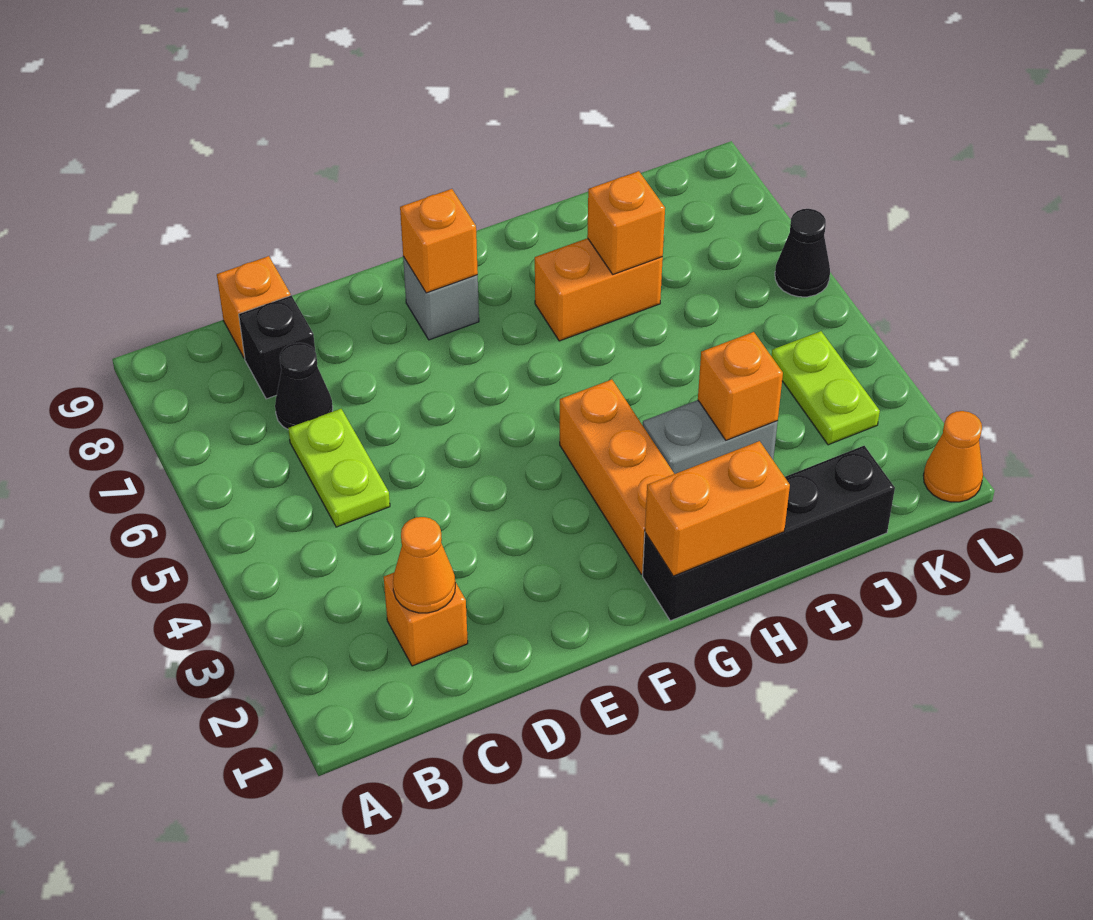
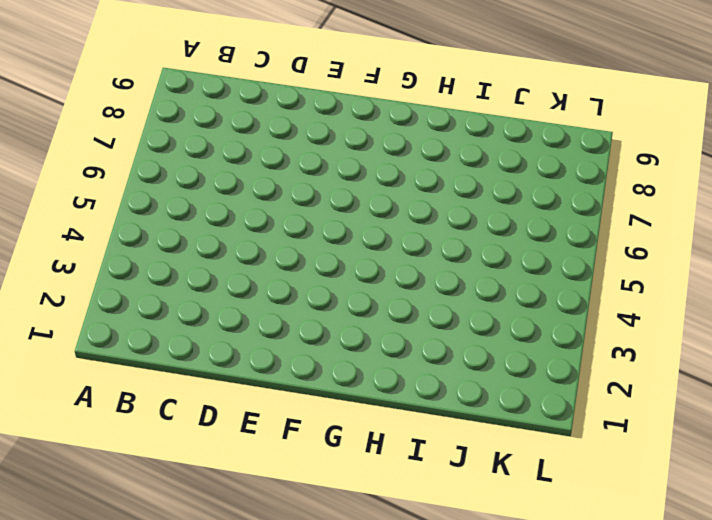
none -> orange 1x1 brick [384,573,468,666]
none -> lime 1x2 plate [288,409,390,527]
none -> black 1x1 cone [275,343,333,429]

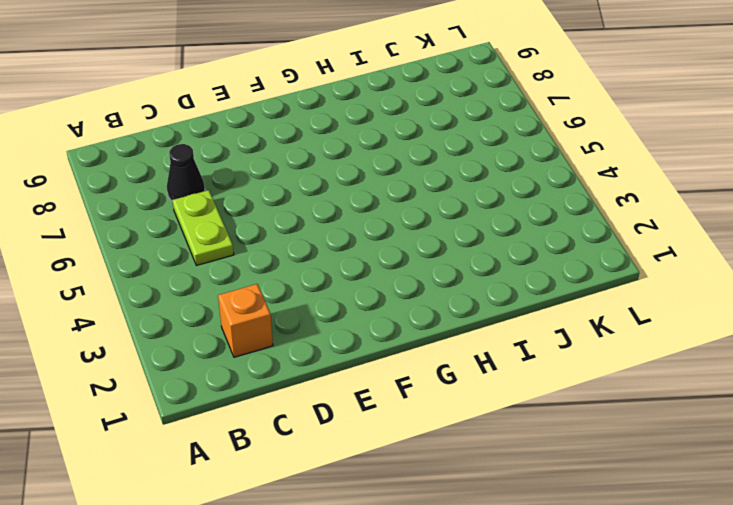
none -> black 1x1 brick [239,295,315,399]
none -> orange 1x1 brick [217,256,291,358]
none -> grey 1x1 brick [403,256,479,340]

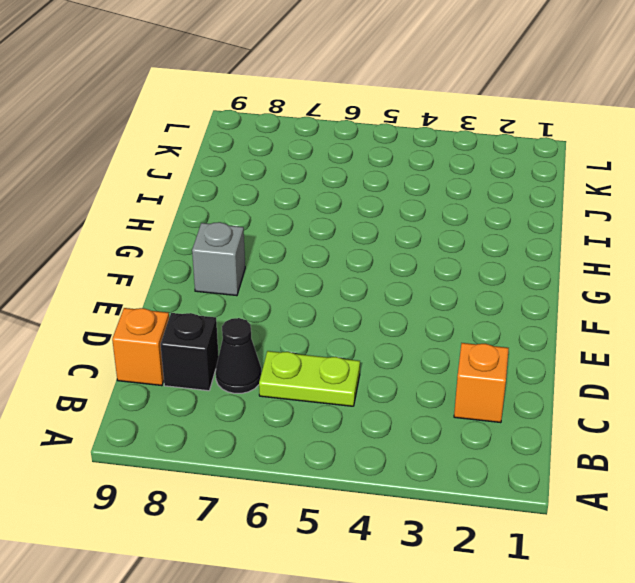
none -> black 1x4 brick [643,446,895,621]
none -> orange 1x3 brick [560,380,674,574]
none -> grey 1x2 brick [643,400,778,474]

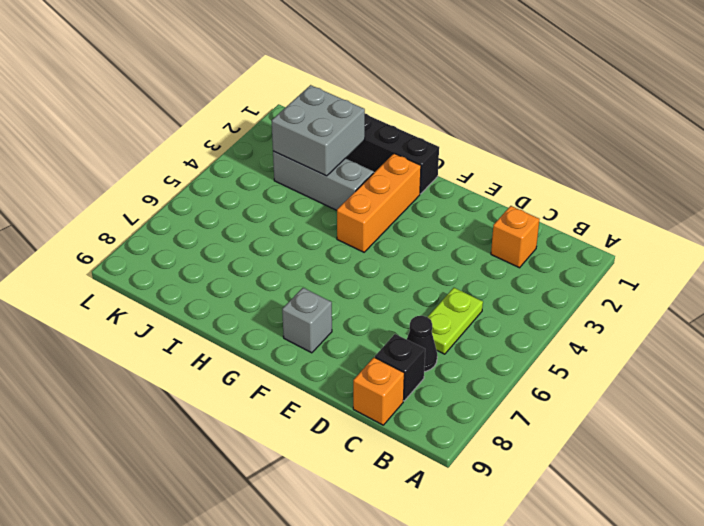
grey 1x3 brick [273,151,374,210] -> grey 1x2 brick [643,400,778,474]
grey 2x2 brick [272,85,365,176] -> orange 1x1 brick [698,332,783,440]
none -> orange 1x2 brick [535,238,663,341]
none -> lime 1x2 plate [772,331,880,445]
none -> orange 1x1 cone [923,411,983,502]

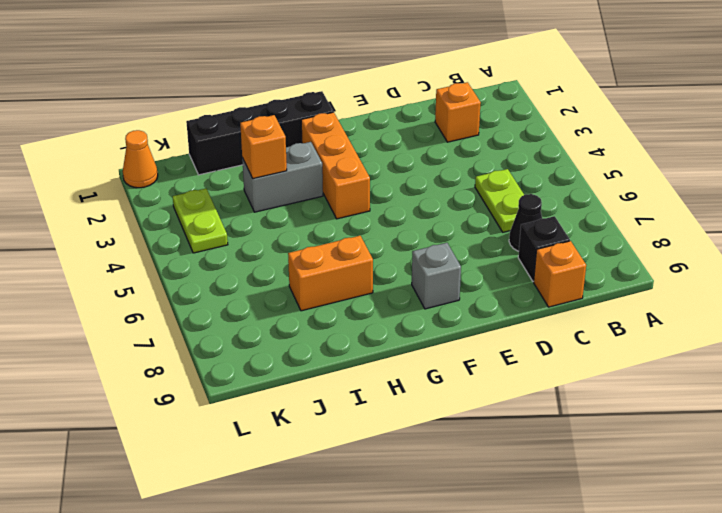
none -> black 1x1 cone [775,209,830,297]
none -> orange 1x1 cone [393,517,455,613]
none -> orange 1x1 brick [400,189,478,293]

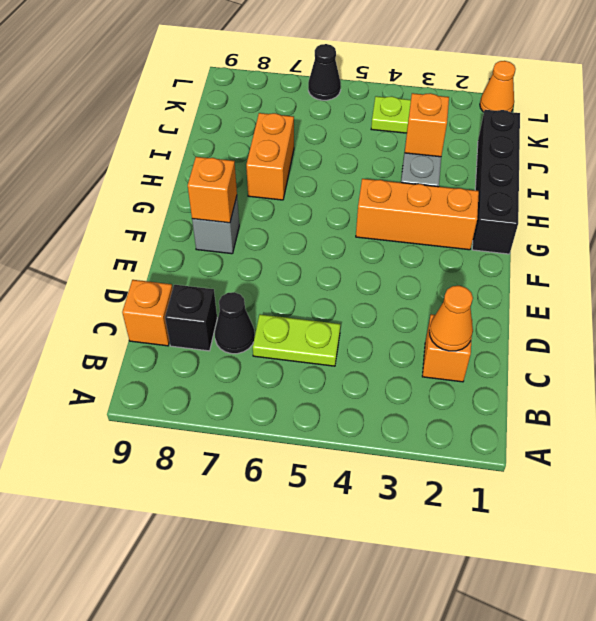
none -> orange 1x2 brick [645,441,790,576]
none -> orange 1x1 brick [587,171,665,274]

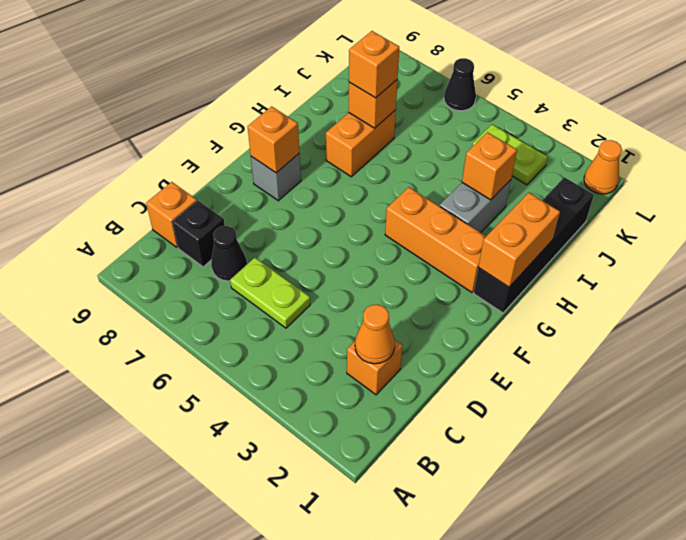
orange 1x1 brick [349,31,399,98] -> none

